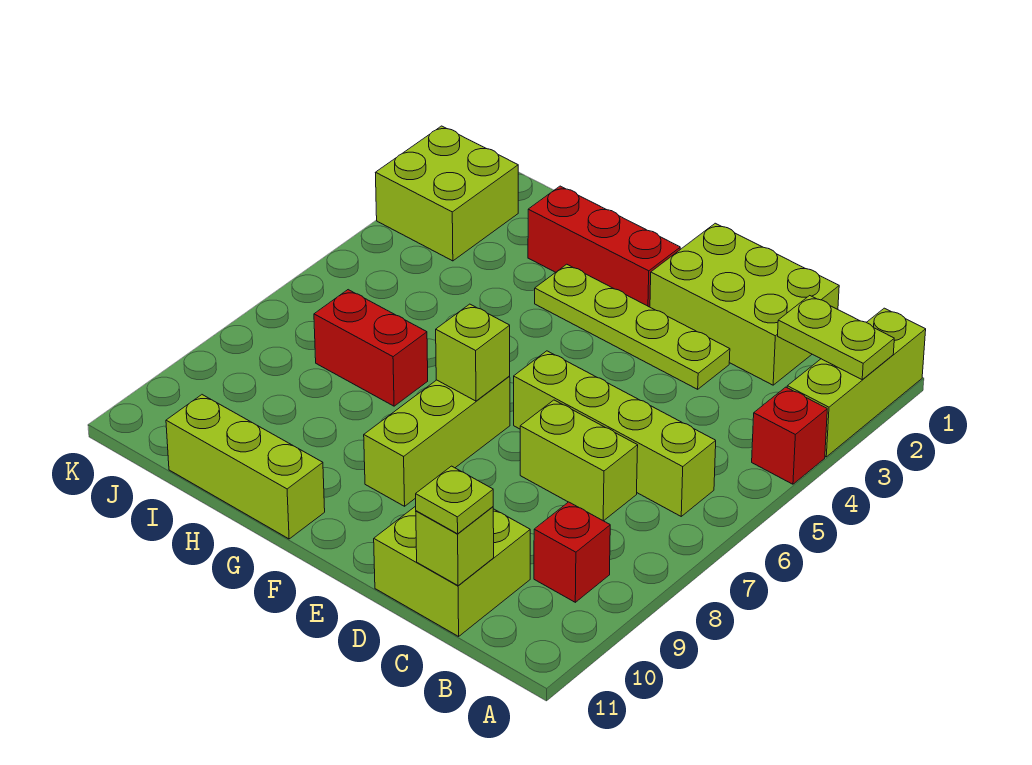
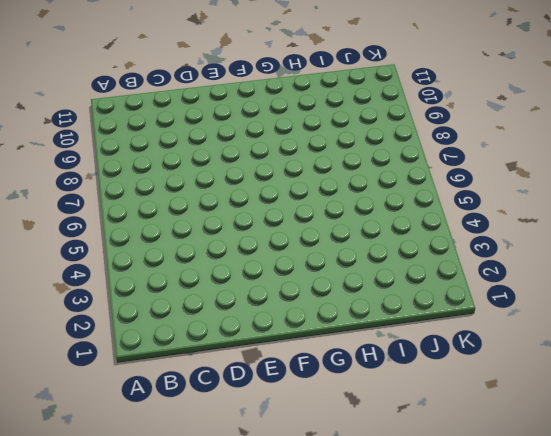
none -> lime 1x3 brick [787,308,926,457]
none -> red 1x1 brick [752,387,827,484]
none -> lime 1x4 brick [514,351,716,516]

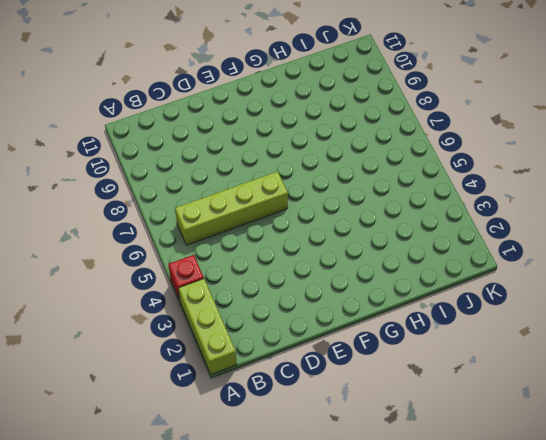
none -> red 1x1 brick [534,502,610,602]
none -> lime 2x3 brick [650,223,839,385]
none -> lime 1x2 brick [520,400,638,521]

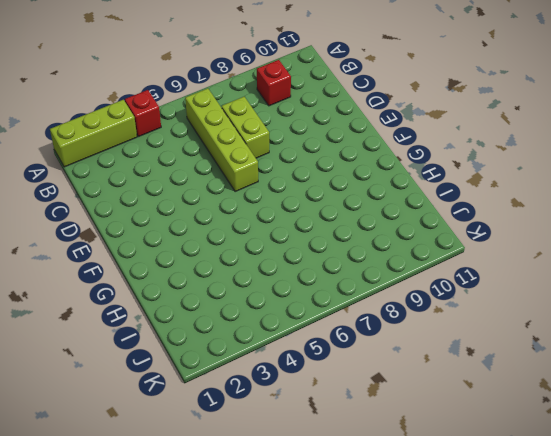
none -> lime 2x3 brick [650,223,839,385]
none -> lime 2x2 brick [374,506,530,636]
none -> lime 1x4 plate [535,264,730,389]

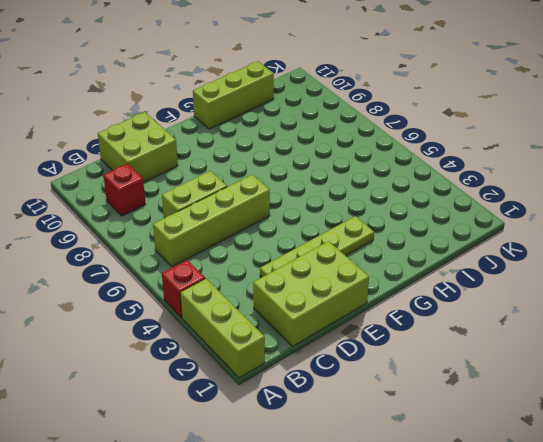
none -> red 1x3 brick [528,186,680,307]
none -> lime 1x3 brick [364,376,510,506]
none -> red 1x2 brick [314,290,428,406]

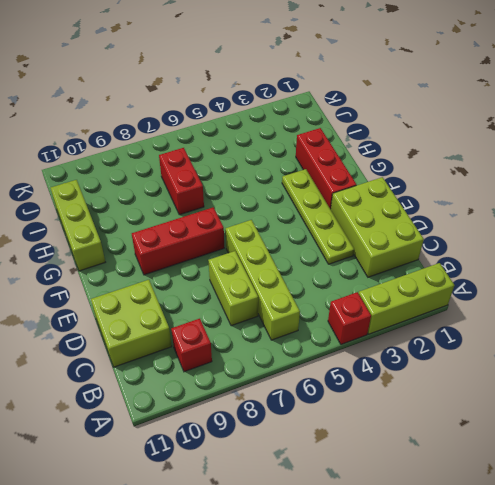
red 1x3 brick [132,207,224,275] -> lime 1x3 brick [364,376,510,506]
none -> lime 2x2 brick [375,126,518,261]
none -> lime 1x2 plate [778,296,894,380]
none -> lime 1x1 brick [416,507,494,586]

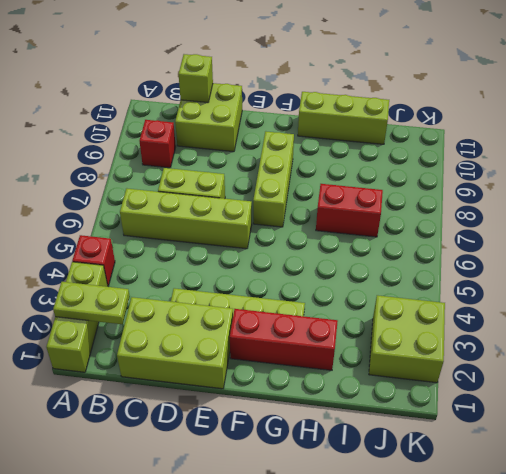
none -> lime 1x1 brick [436,304,510,401]
none -> lime 1x1 plate [416,466,493,534]

